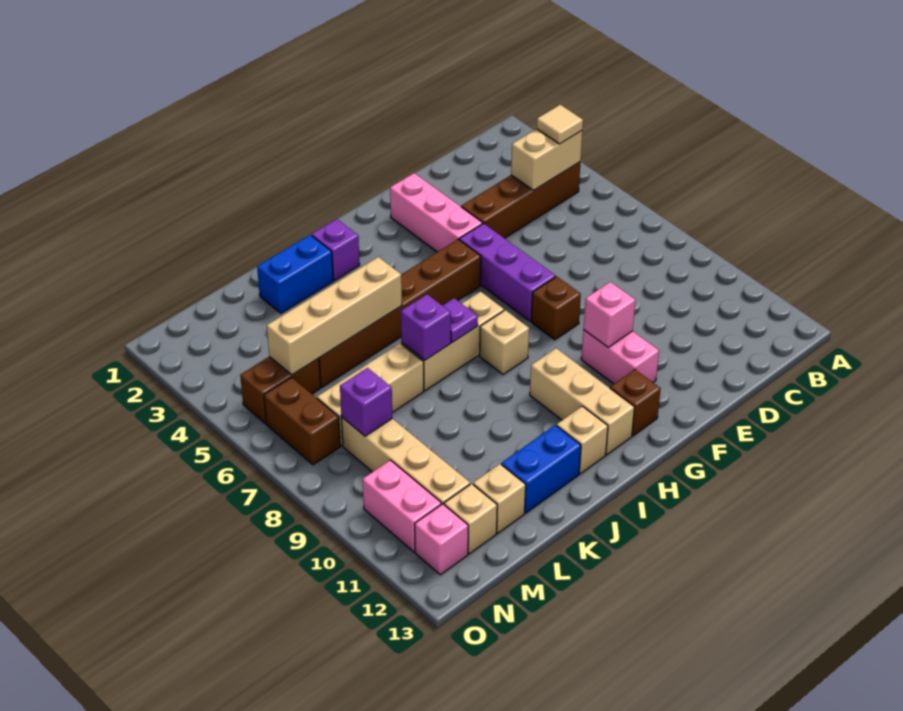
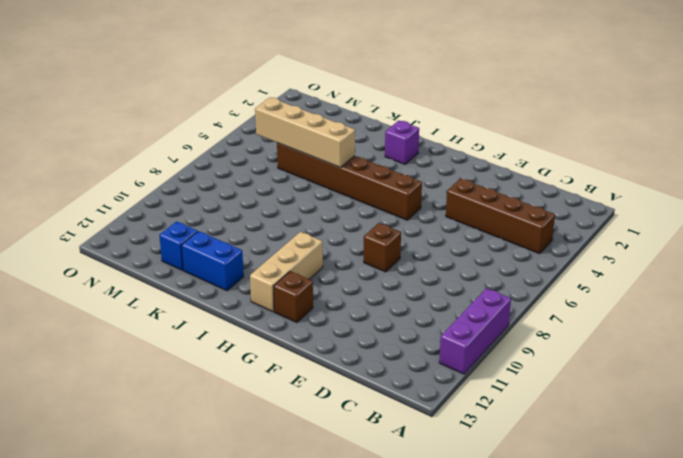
purple 1x3 brick [439,288,511,374] -> purple 1x3 brick moved to [459,223,556,321]
blue 1x1 brick [159,221,197,270] -> tan 1x1 brick [473,464,526,533]
none -> pink 1x3 brick [390,173,483,252]
none -> pink 1x2 brick [581,330,659,384]
none -> tan 1x3 brick [401,291,504,391]

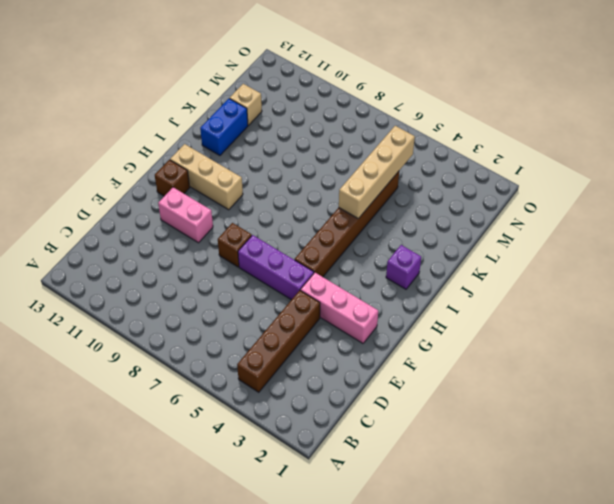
none -> tan 1x3 brick [401,291,504,391]
none -> tan 1x1 brick [480,310,529,374]
none -> tan 1x1 brick [557,406,608,474]

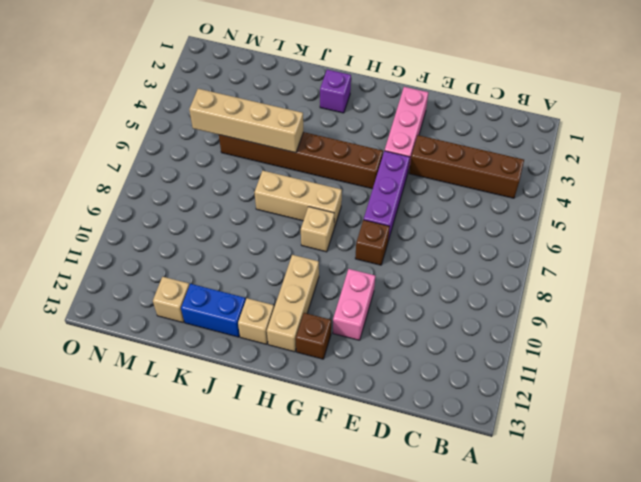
none -> blue 1x2 brick [257,235,333,313]
none -> tan 1x3 brick [317,343,424,446]
none -> brown 1x2 brick [240,357,321,424]

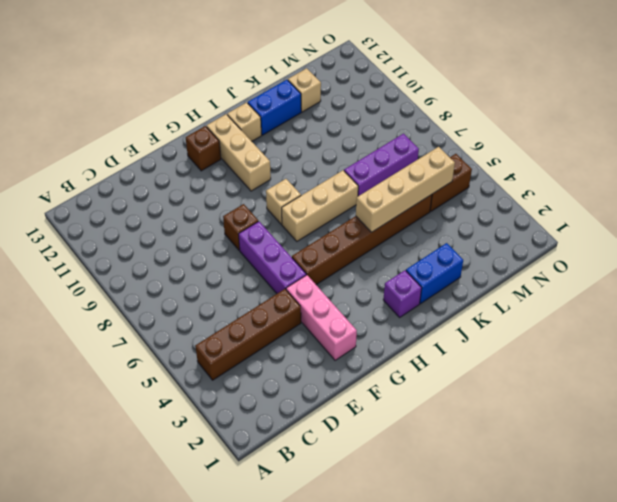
purple 1x3 brick [344,134,419,196] -> tan 1x3 brick [317,343,424,446]
none -> pink 1x2 brick [581,330,659,384]
none -> tan 1x4 brick [341,417,470,505]
none -> tan 1x1 brick [444,484,497,554]

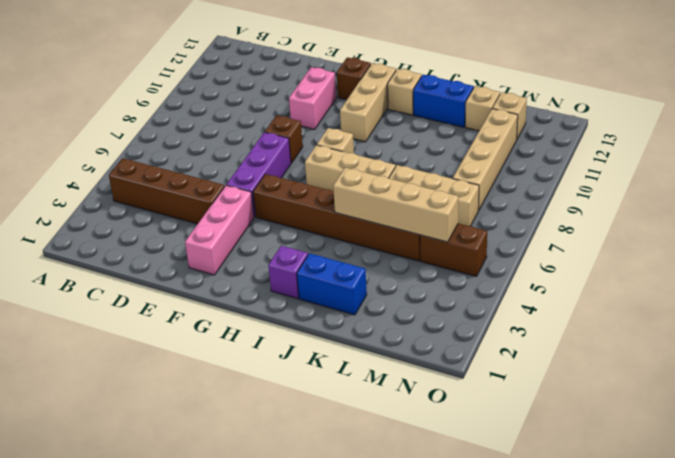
none -> brown 1x2 brick [264,377,340,465]
none -> pink 1x2 brick [363,460,441,552]
none -> pink 1x1 brick [415,504,468,575]

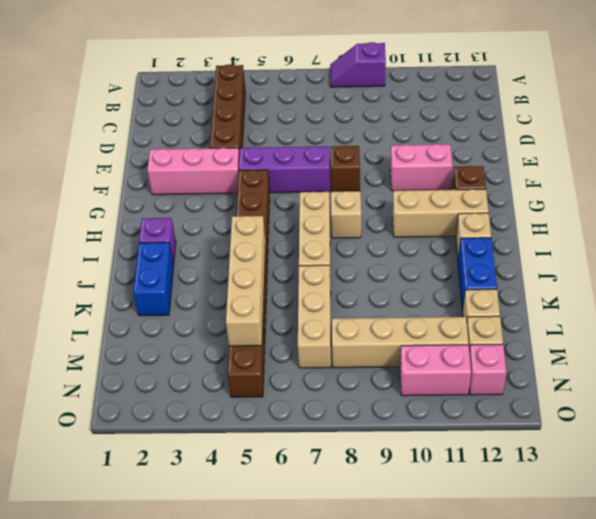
purple 1x2 slope [330,42,386,87] -> none
none -> brown 1x2 brick [264,377,340,465]
none -> tan 1x2 brick [511,129,582,190]
none -> pink 1x1 brick [583,282,635,347]

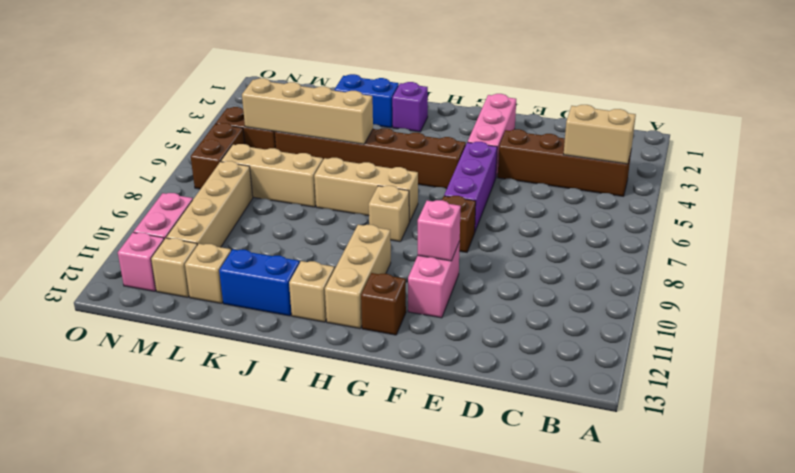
none -> purple 1x1 plate [442,298,478,342]
none -> purple 1x1 brick [401,294,451,360]
none -> purple 1x1 brick [340,368,393,436]

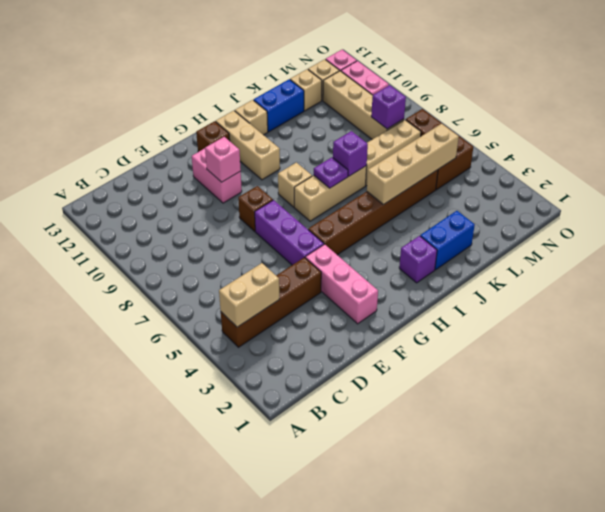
none -> tan 1x1 tile [537,105,583,144]

